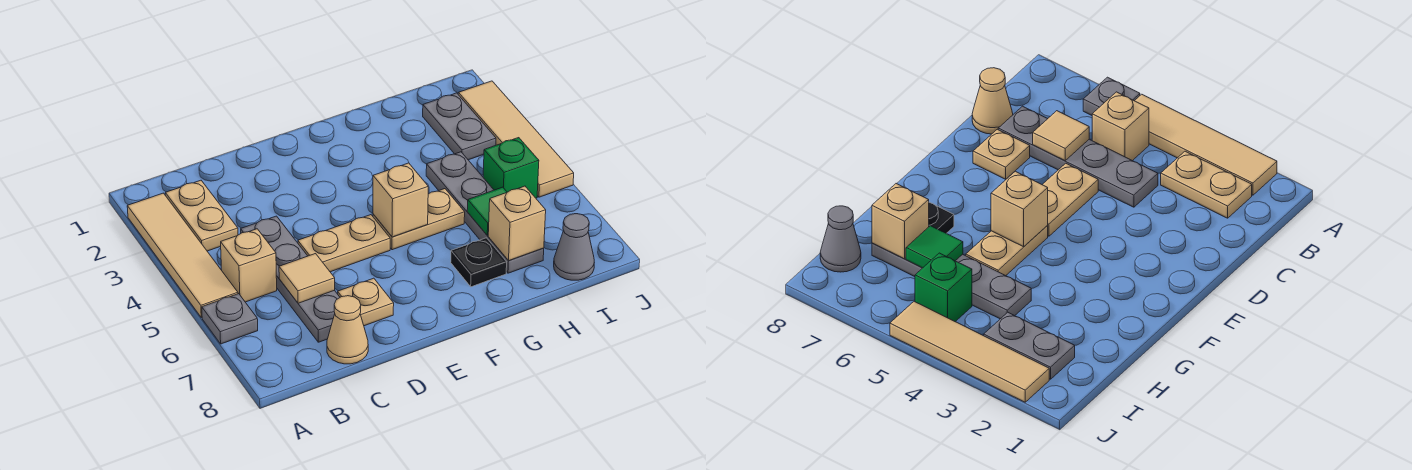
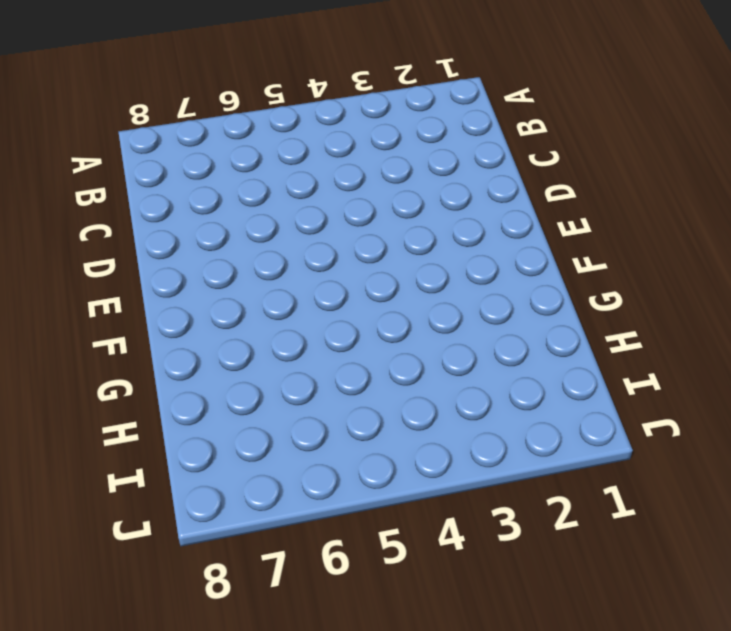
none -> tan 1x4 tile [127,193,238,318]
none -> grey 1x1 plate [202,294,258,344]
none -> tan 1x2 plate [165,180,238,251]

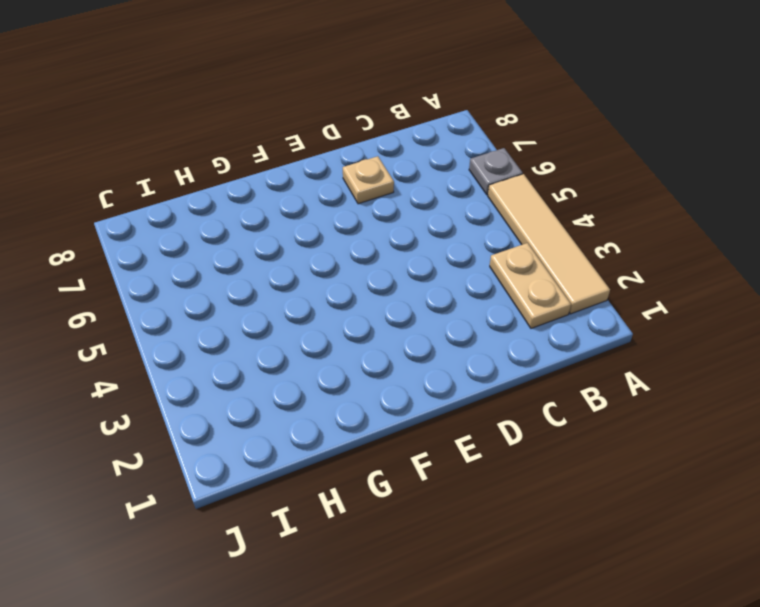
none -> tan 1x1 brick [221,229,277,302]
none -> grey 1x4 plate [241,216,340,342]
none -> tan 1x1 cone [327,296,368,364]

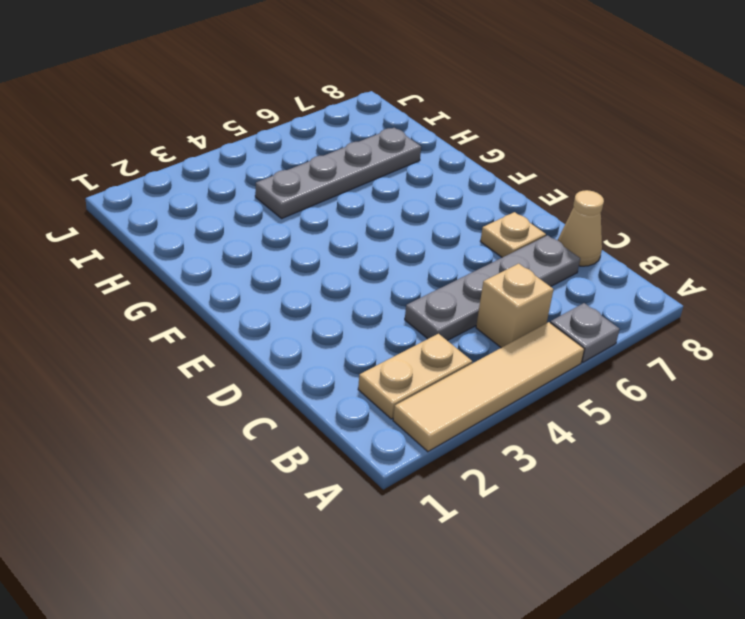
none -> tan 1x2 plate [298,215,390,272]
none -> tan 1x2 plate [373,189,465,250]
none -> black 1x1 plate [451,238,507,287]

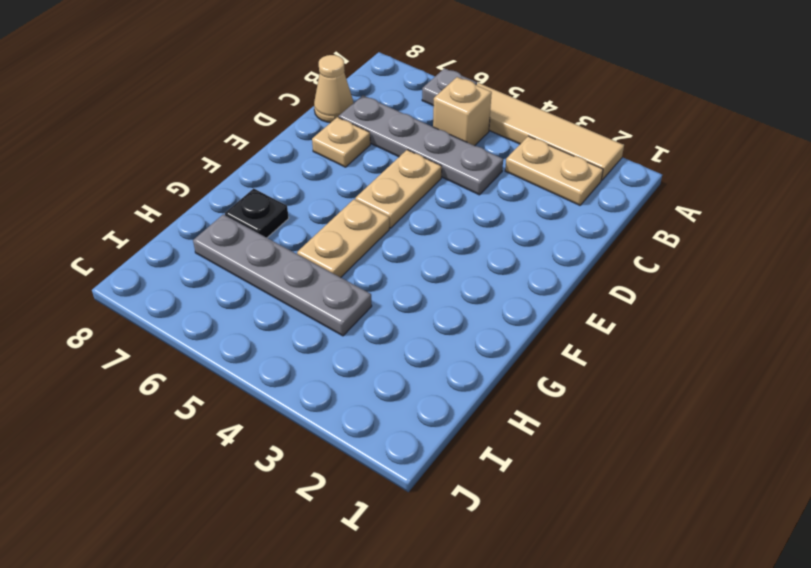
none -> grey 1x2 plate [423,93,496,160]
none -> green 1x1 brick [483,138,539,198]
none -> grey 1x1 cone [554,214,594,280]

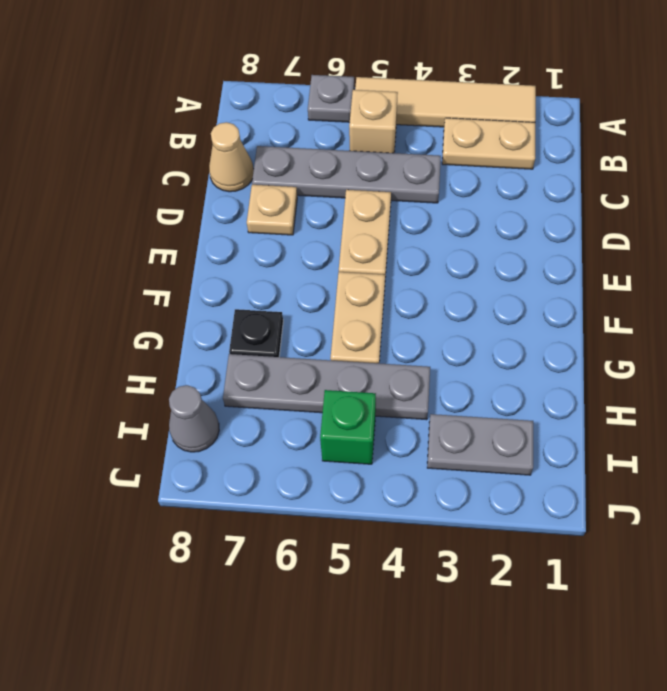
none -> tan 1x4 tile [458,81,574,197]
none -> tan 1x1 tile [279,254,335,303]
none -> tan 1x1 brick [373,163,428,237]

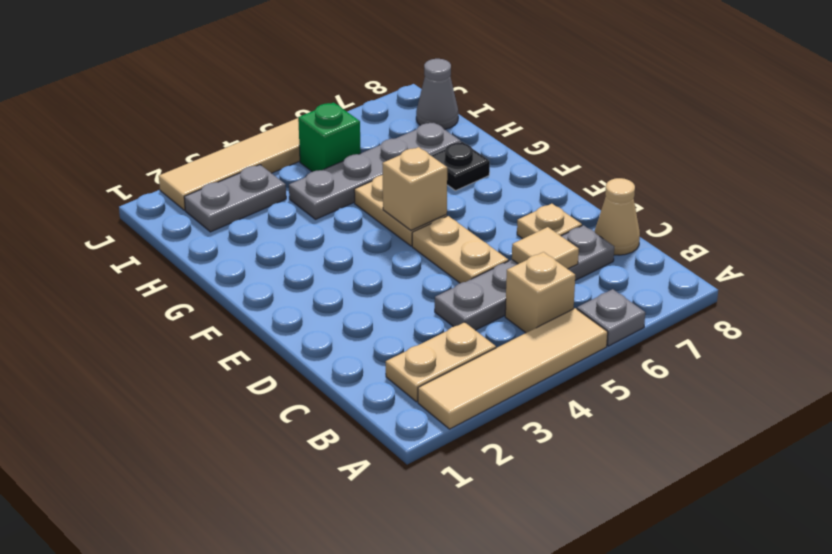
none -> green 1x1 tile [467,187,507,235]
none -> tan 1x1 brick [488,186,546,261]

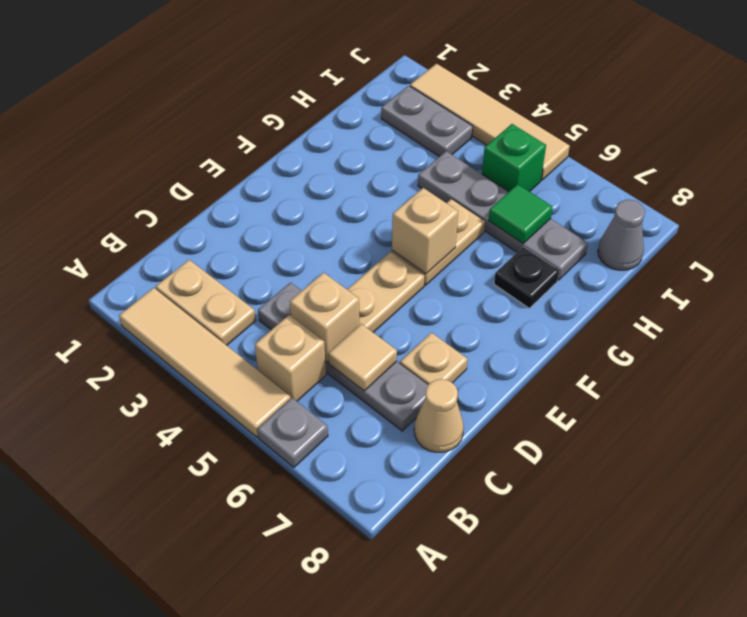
tan 1x1 brick [290,273,359,362] -> tan 1x1 brick moved to [488,186,546,261]

